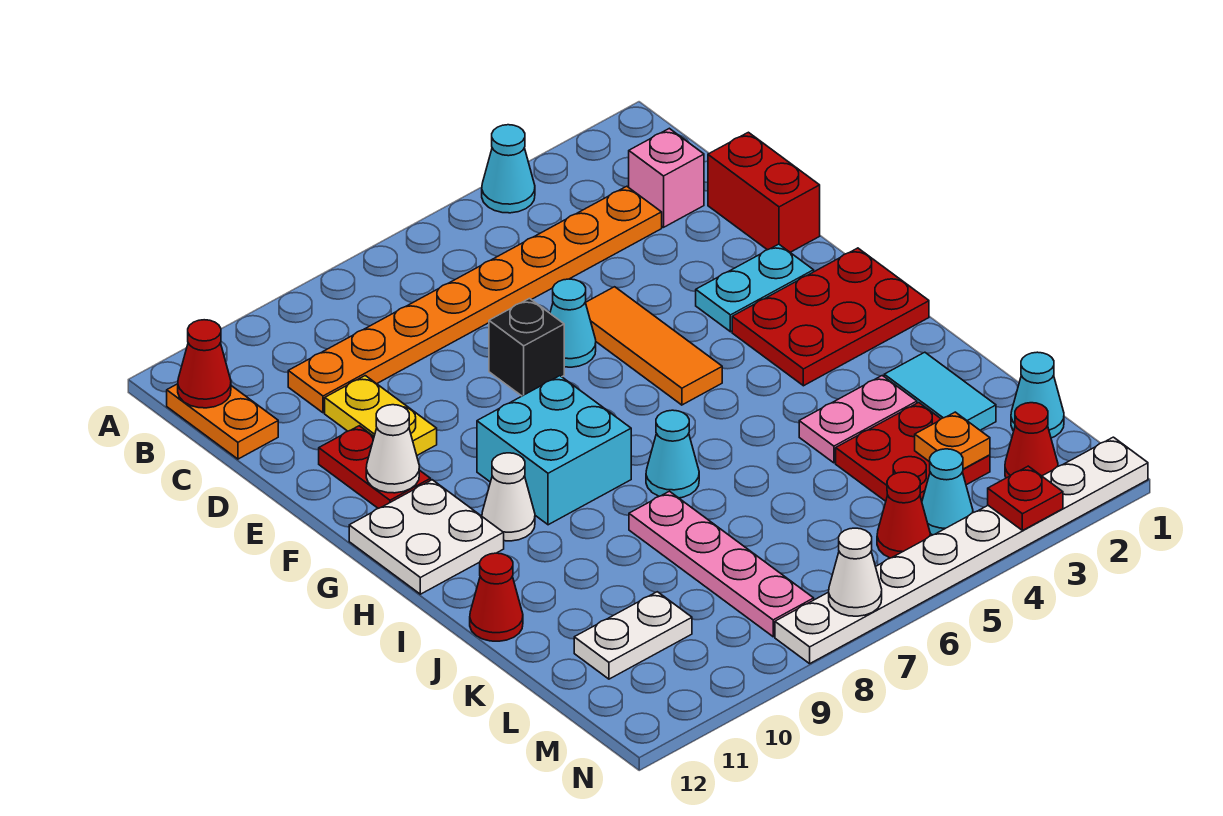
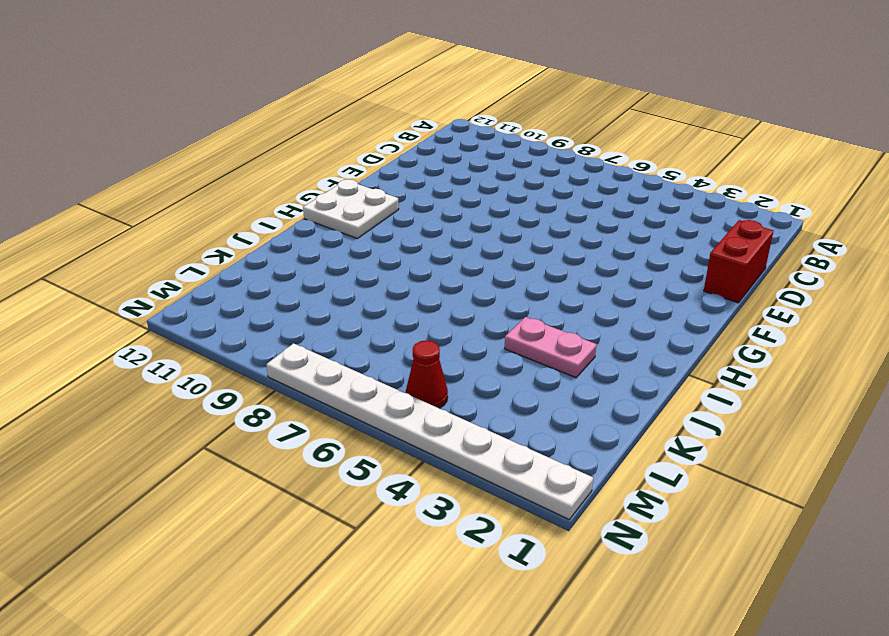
none -> cyan 1x1 cone [482,125,535,213]
none -> orange 1x2 plate [167,384,278,459]
none -> pink 1x1 brick [629,128,704,227]
none -> orange 1x8 plate [288,186,662,413]

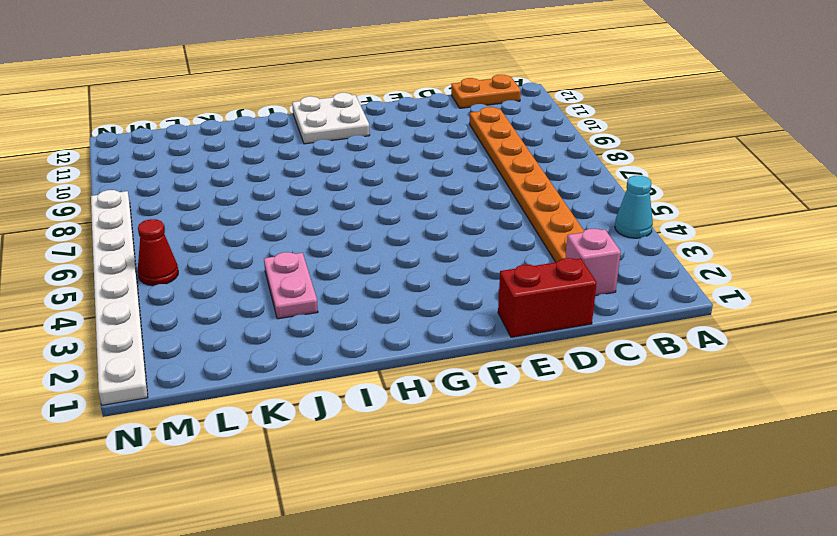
none -> yellow 1x2 plate [325,376,437,455]
none -> orange 1x3 tile [585,287,722,405]
none -> cyan 1x1 cone [550,279,596,367]
none -> black 1x1 brick [489,298,564,396]

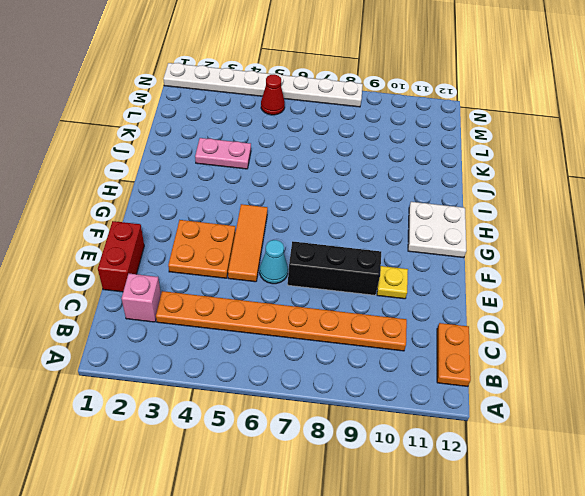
orange 2x2 plate [168,220,235,278] -> cyan 1x2 plate [696,244,814,332]
black 1x3 brick [288,241,381,295] -> black 1x1 brick [489,298,564,396]
yellow 1x1 plate [377,266,408,299] -> yellow 1x2 plate [325,376,437,455]
none -> cyan 1x1 cone [482,125,535,213]
none -> red 1x2 plate [319,426,431,508]
none -> red 2x3 plate [732,248,929,386]
none -> cyan 2x2 brick [477,376,631,525]

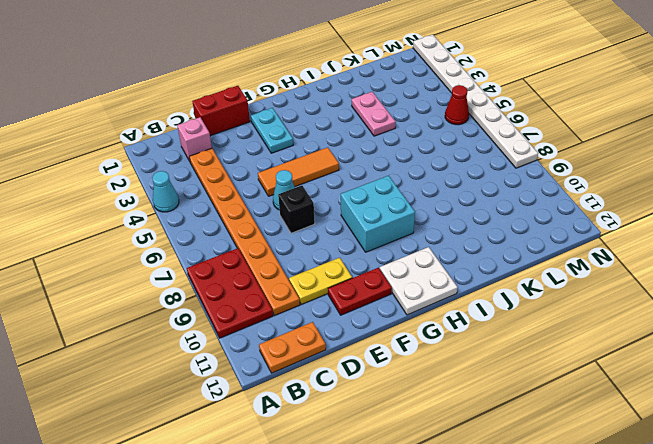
red 2x3 plate [187,248,273,338] -> red 2x3 plate moved to [732,248,929,386]
none -> white 1x1 cone [482,453,535,541]
none -> cyan 1x1 cone [646,410,699,498]
none -> cyan 1x2 tile [884,352,996,430]
none -> pink 1x4 plate [629,491,814,637]

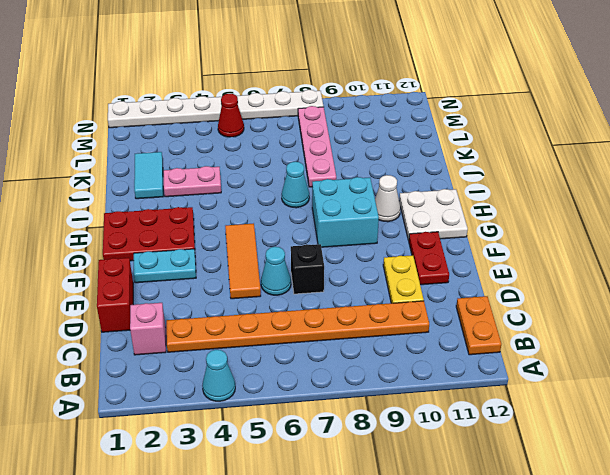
none -> red 1x1 cone [470,553,523,641]
none -> red 2x2 plate [836,403,990,501]
none -> cyan 1x1 cone [1011,352,1064,438]
none -> white 1x2 plate [574,592,692,679]

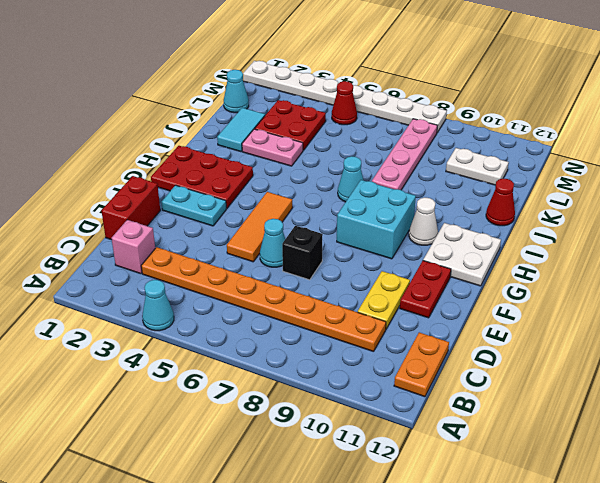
none -> red 1x1 cone [1005,403,1058,478]
none -> cyan 1x1 cone [922,449,973,535]
none -> red 1x1 cone [178,320,231,408]
none -> white 1x1 cone [366,405,419,493]

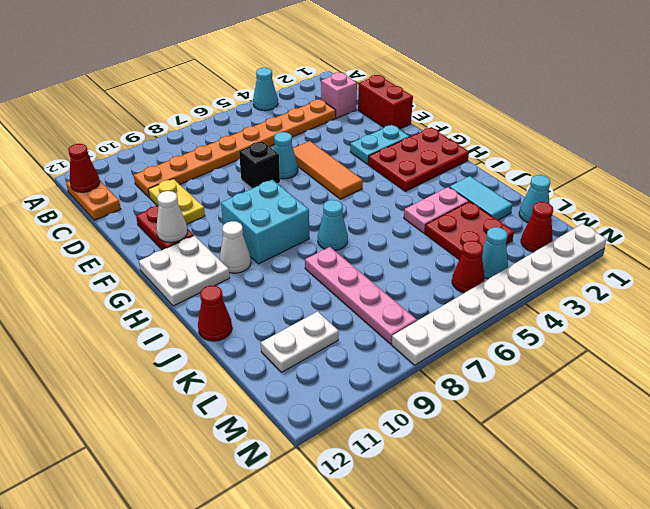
none -> orange 1x1 plate [915,412,990,469]
none -> red 1x1 plate [988,466,1063,531]
none -> white 1x1 cone [829,528,882,616]

